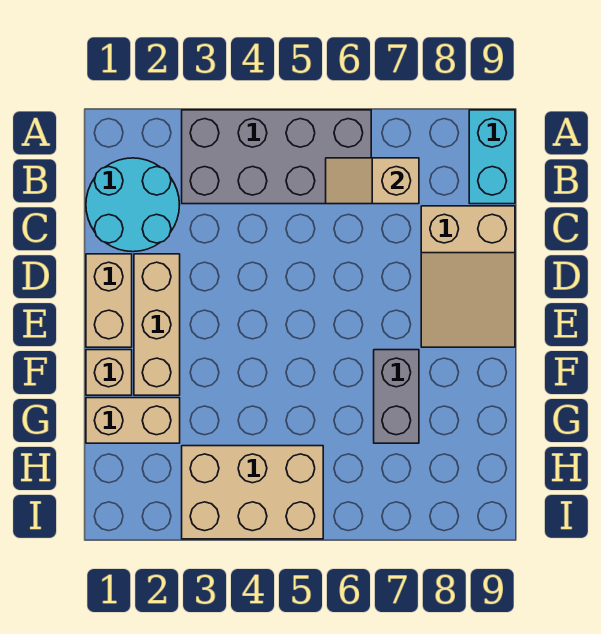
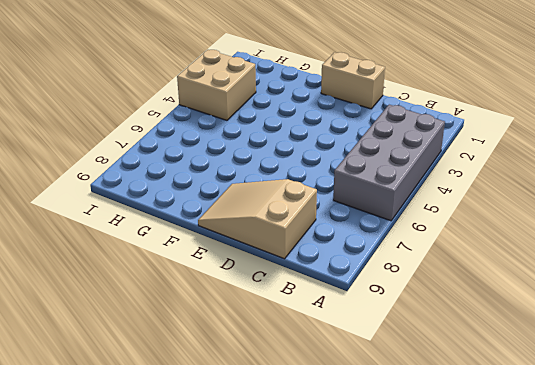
tan 2x2 brick [177,50,256,120] -> tan 2x3 brick [182,446,323,539]
none -> cyan 1x2 brick [469,110,515,204]
none -> cyan 2x2 round brick [86,158,179,252]

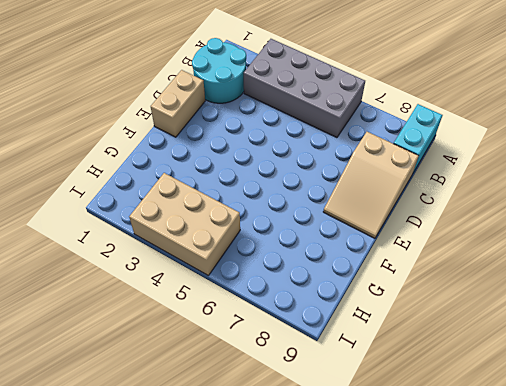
none -> tan 1x3 brick [134,254,180,395]
none -> tan 1x1 brick [86,350,132,395]

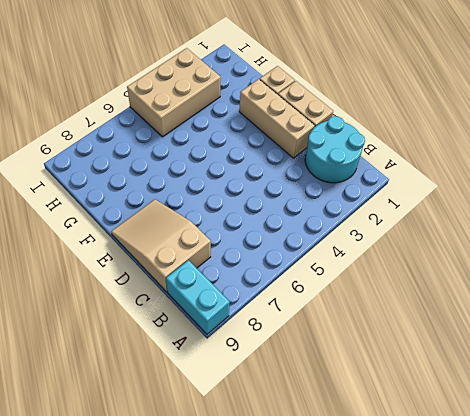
none -> grey 2x4 brick [182,110,371,204]
none -> grey 1x2 brick [374,350,419,443]

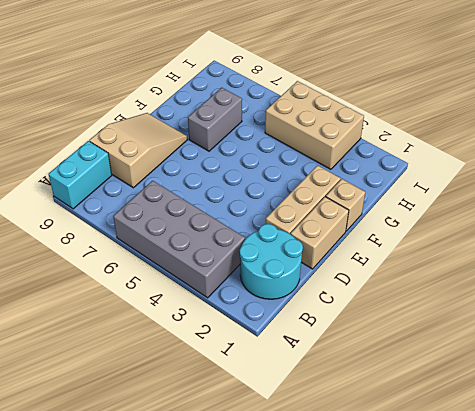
none -> tan 1x2 brick [86,398,180,443]
none -> tan 1x2 slope [326,158,419,204]

